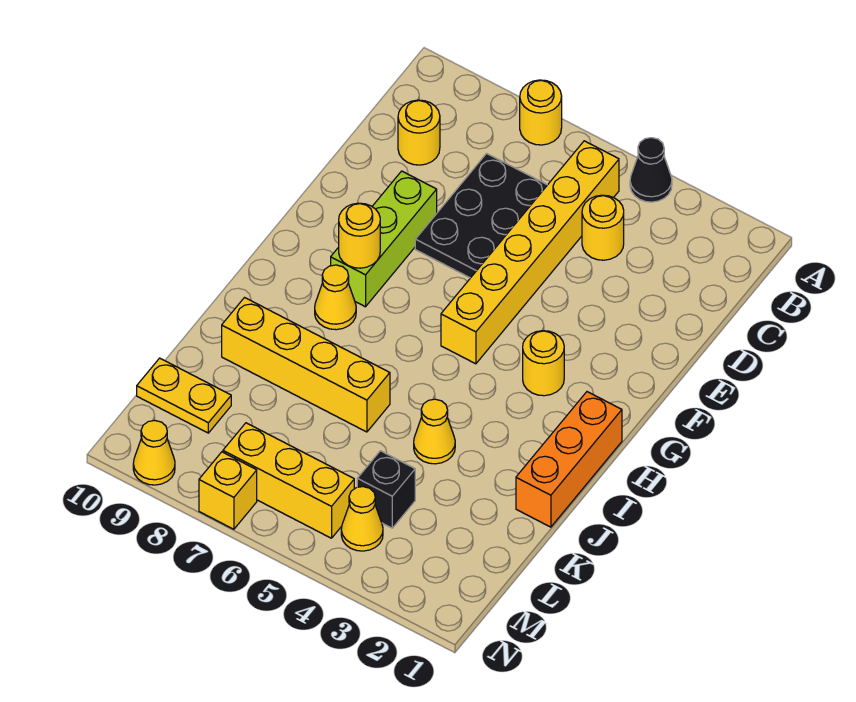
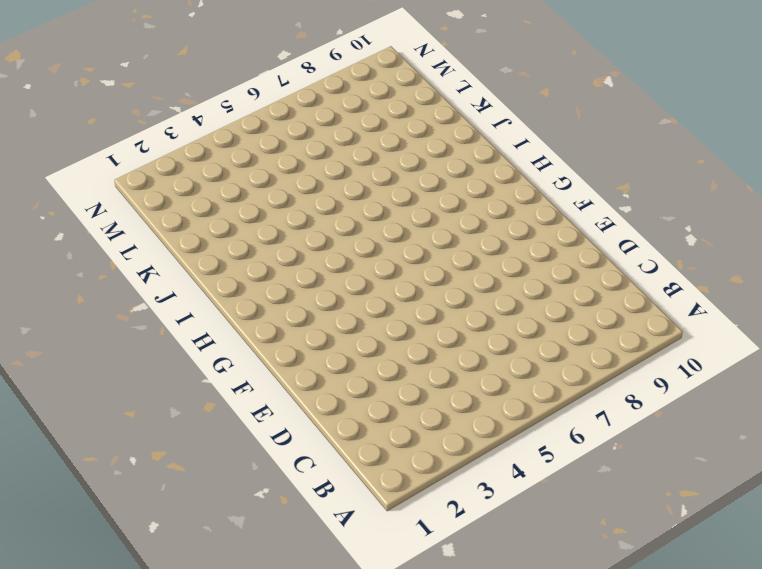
none -> black 1x1 cone [630,138,672,202]
none -> yellow 1x1 round brick [520,80,562,145]
none -> yellow 1x6 brick [441,141,619,364]

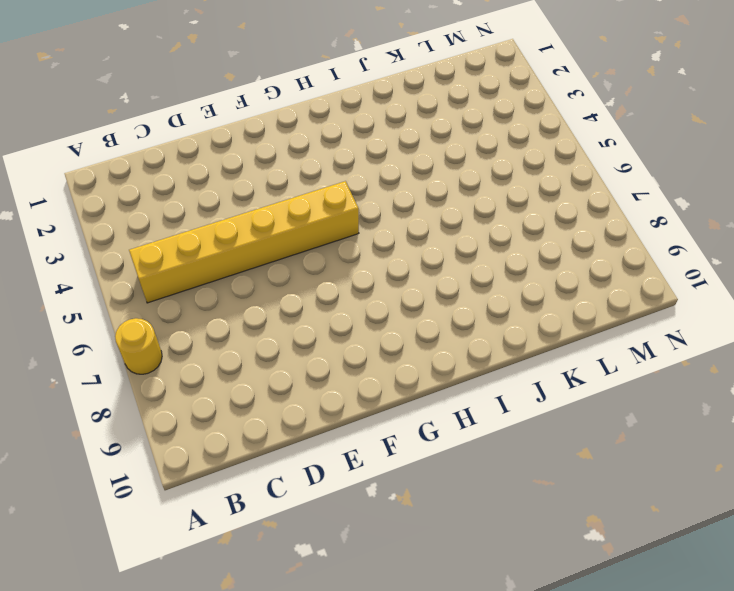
none -> black 1x1 cone [630,138,672,202]
none -> yellow 1x1 round brick [582,195,624,260]
none -> black 2x3 plate [415,154,547,278]

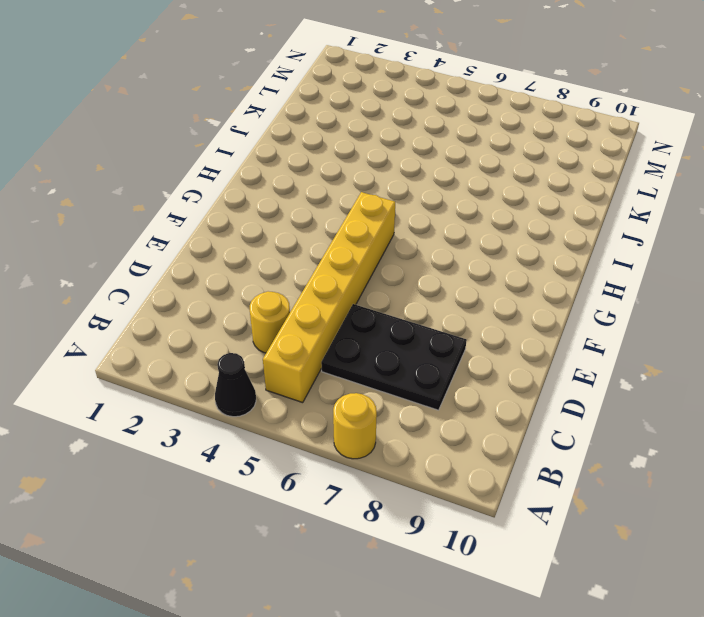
black 2x3 plate [321,304,467,410] -> black 2x3 plate turned to [415,154,547,278]
none -> yellow 1x1 round brick [398,100,440,165]
none -> lime 1x3 brick [331,171,437,307]
none -> yellow 1x1 round brick [523,331,564,396]

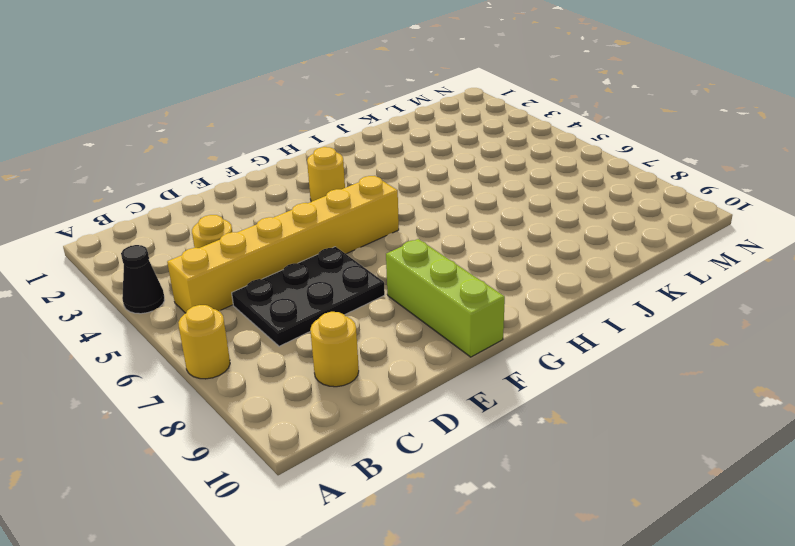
lime 1x3 brick [386,239,505,357] -> lime 1x3 brick turned to [331,171,437,307]
none -> orange 1x3 brick [516,392,622,527]
none -> yellow 1x1 cone [315,265,356,330]
none -> yellow 1x1 cone [414,399,455,464]

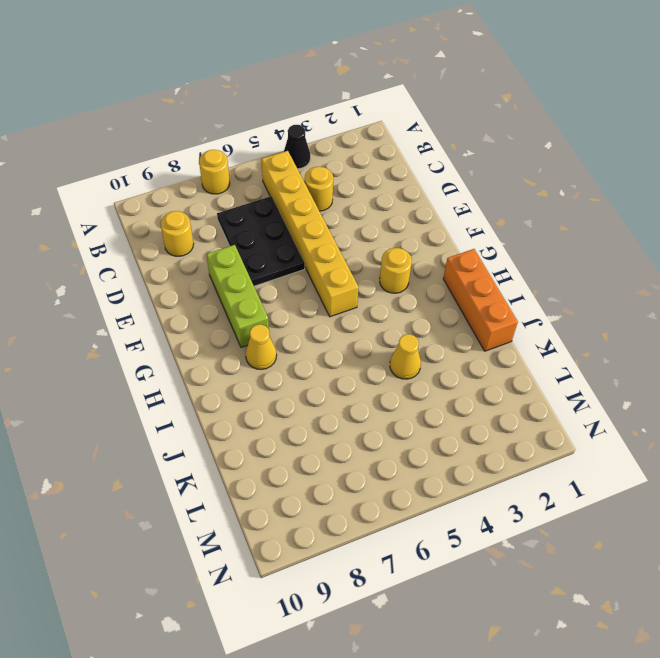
none -> yellow 1x4 brick [222,298,390,432]
none -> black 1x1 brick [357,451,415,528]
none -> yellow 1x2 plate [137,358,231,433]

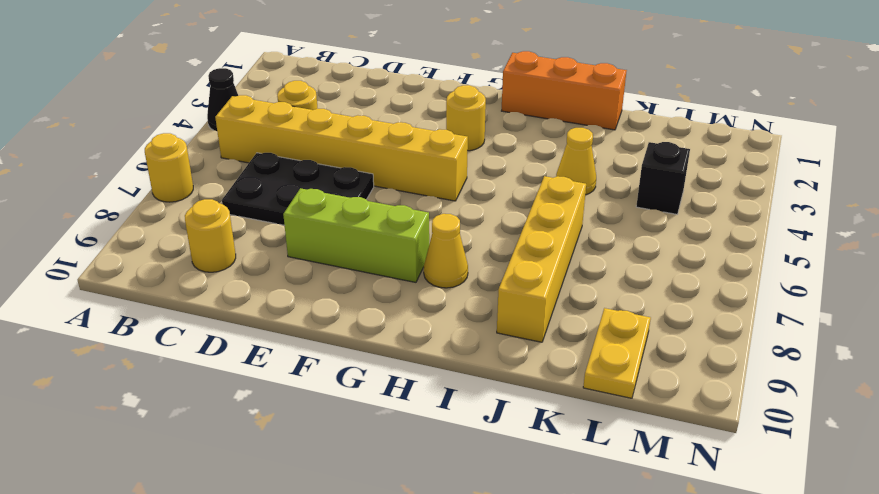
none -> yellow 1x1 cone [341,487,383,551]
none -> yellow 1x3 brick [223,423,354,538]
none -> yellow 1x1 brick [199,452,257,529]

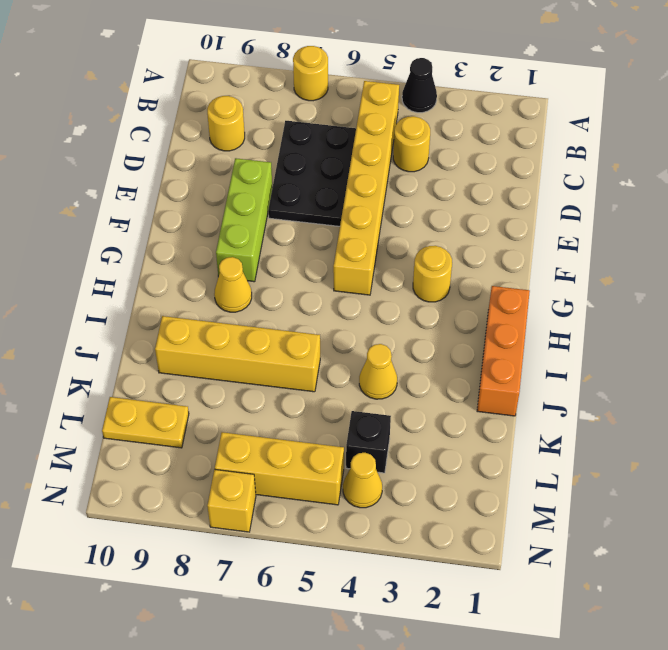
none -> yellow 1x1 cone [133,421,175,485]
none -> yellow 1x1 round brick [339,203,380,268]

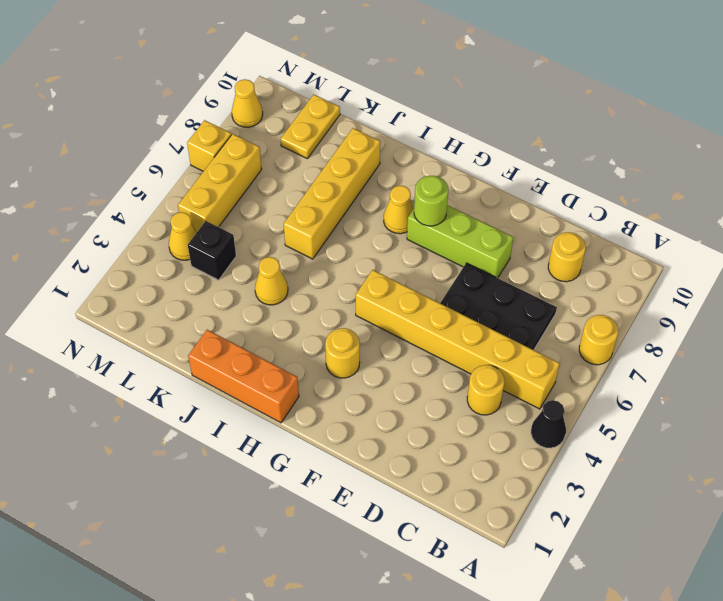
lime 1x1 round brick [414,176,448,226] -> yellow 1x1 round brick [339,203,380,268]

